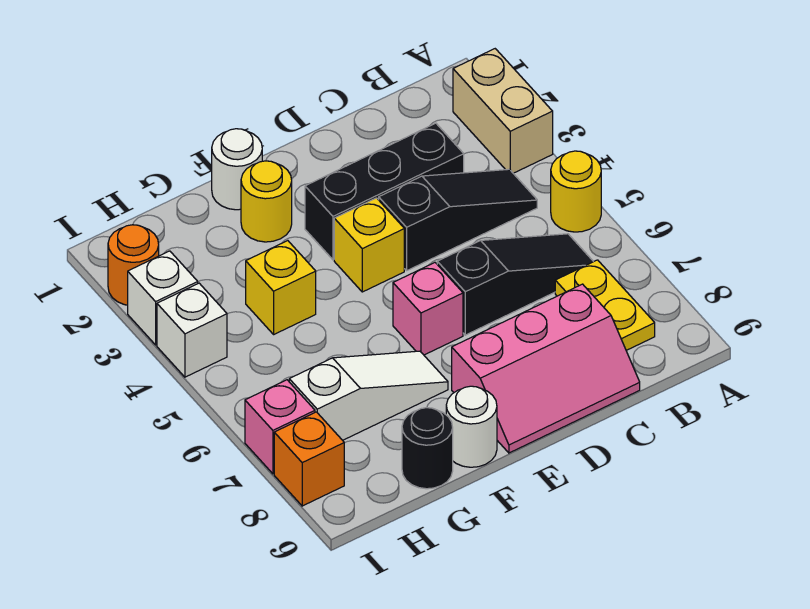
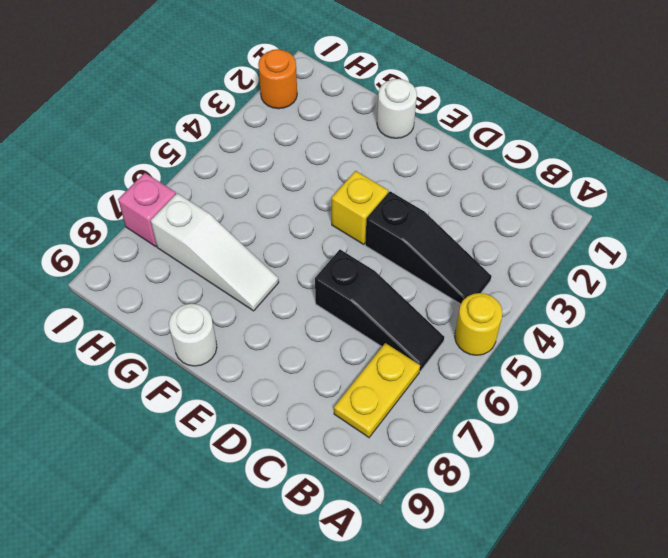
none -> tan 1x2 brick [453,49,553,173]
none -> black 1x3 brick [305,123,464,260]
none -> pink 2x3 slope [452,284,640,453]

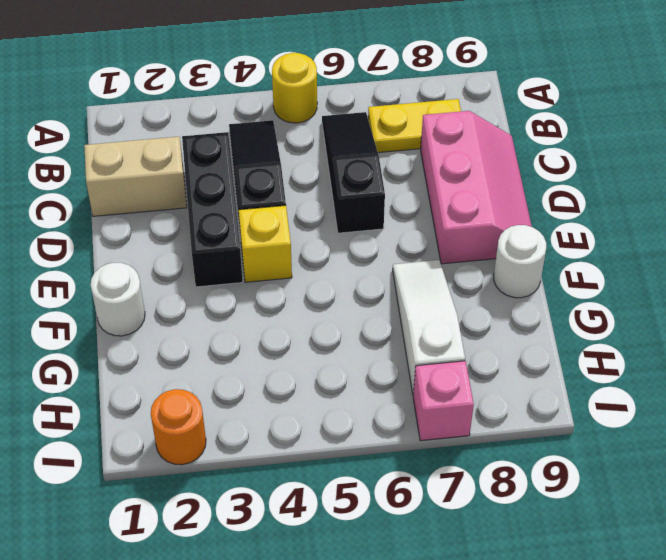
tan 1x2 brick [84,137,187,216] -> tan 1x2 brick moved to [453,49,553,173]
none -> pink 1x1 brick [393,263,463,355]
none -> yellow 1x1 round brick [241,161,292,242]
none -> yellow 1x1 brick [246,241,316,334]

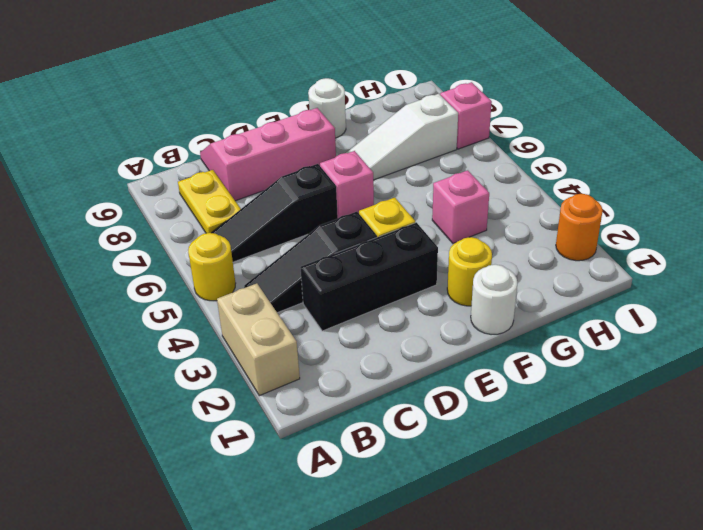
pink 1x1 brick [432,170,489,243] -> yellow 1x1 brick [246,241,316,334]
none -> black 1x1 round brick [402,408,453,489]
none -> white 1x1 brick [128,251,198,345]
none -> white 1x1 brick [157,283,227,377]

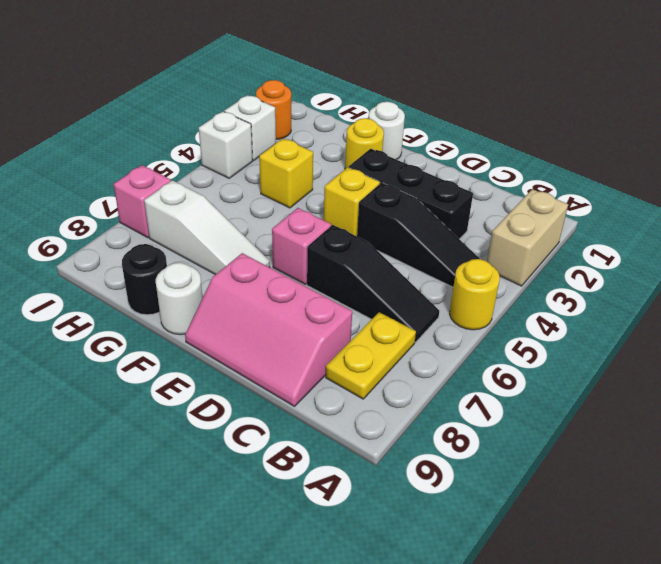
none -> orange 1x1 brick [274,412,344,506]

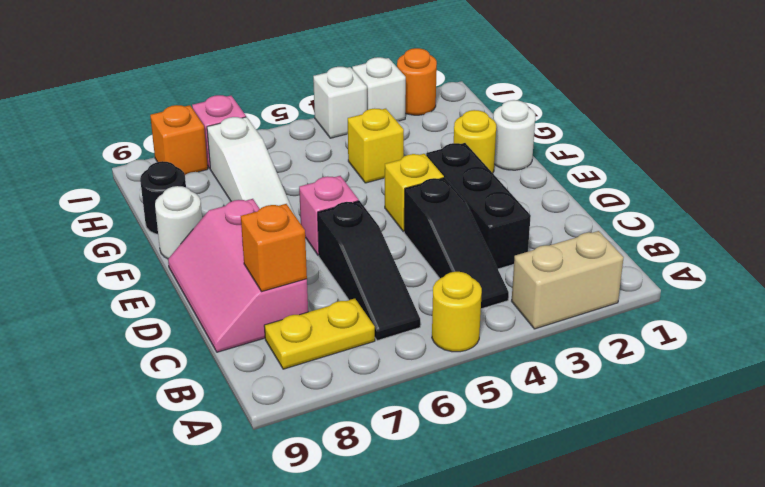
orange 1x1 brick [241,204,307,292] -> none

